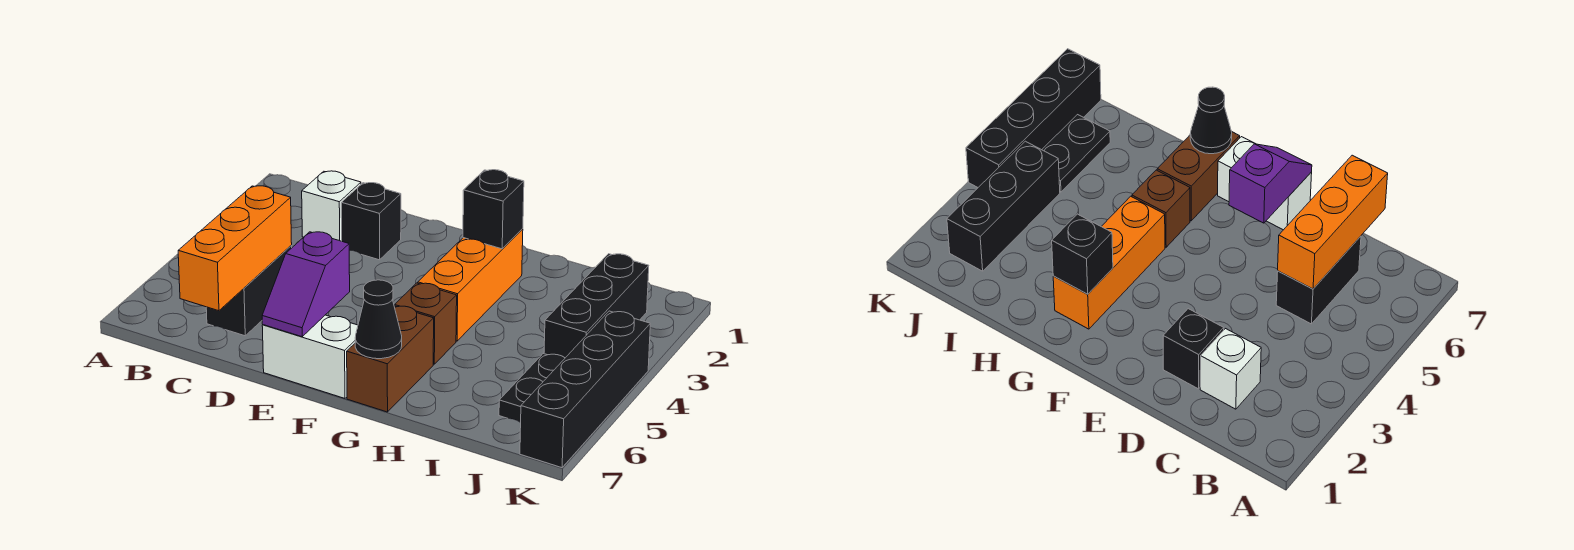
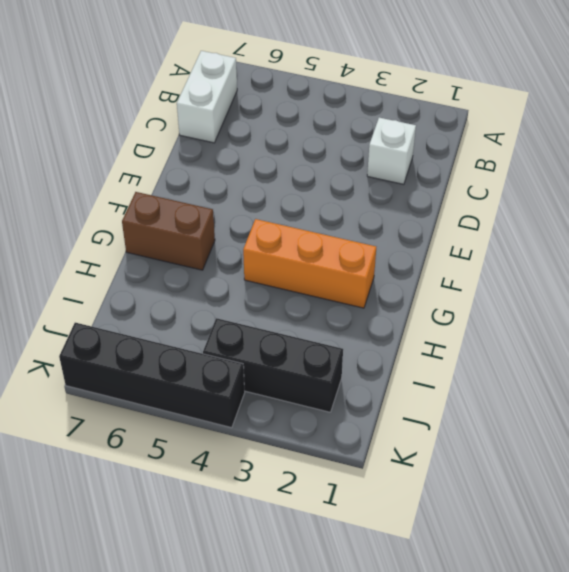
white 1x2 brick [177,51,237,143] -> white 1x2 brick moved to [262,315,358,398]
none -> black 1x2 brick [206,246,292,336]
none -> black 1x1 brick [341,183,401,260]
none -> brown 1x1 brick [395,283,457,364]

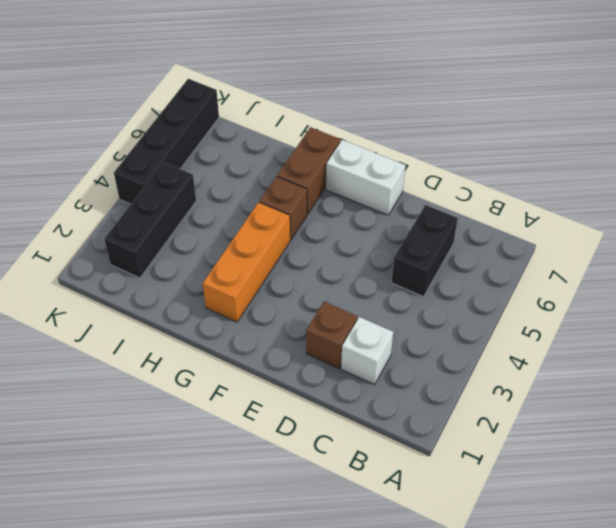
brown 1x1 brick [306,302,357,368] -> black 1x1 brick [341,183,401,260]
none -> black 1x2 plate [499,354,565,422]
none -> orange 1x3 brick [178,186,292,311]
none -> purple 1x2 slope [262,232,350,337]

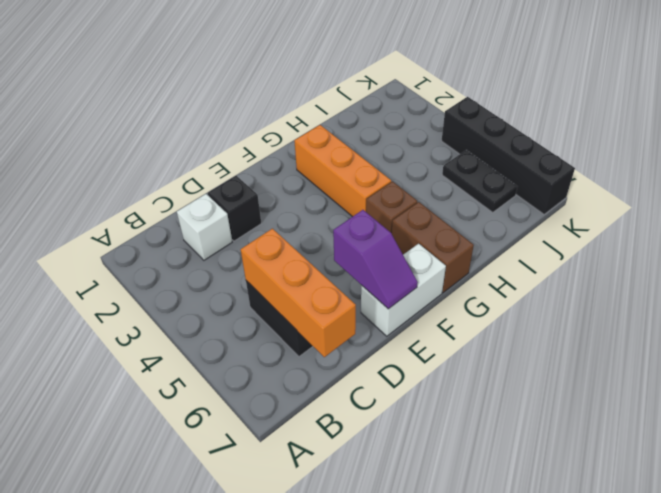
none -> black 1x3 brick [544,254,649,358]
none -> black 1x1 brick [463,170,524,249]
none -> black 1x1 cone [355,280,402,359]

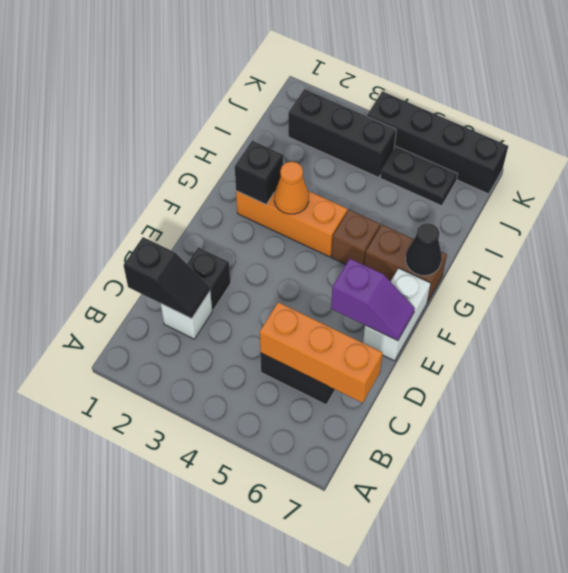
black 1x2 slope [124,237,210,319] -> none
orange 1x1 cone [274,162,309,214] -> none

